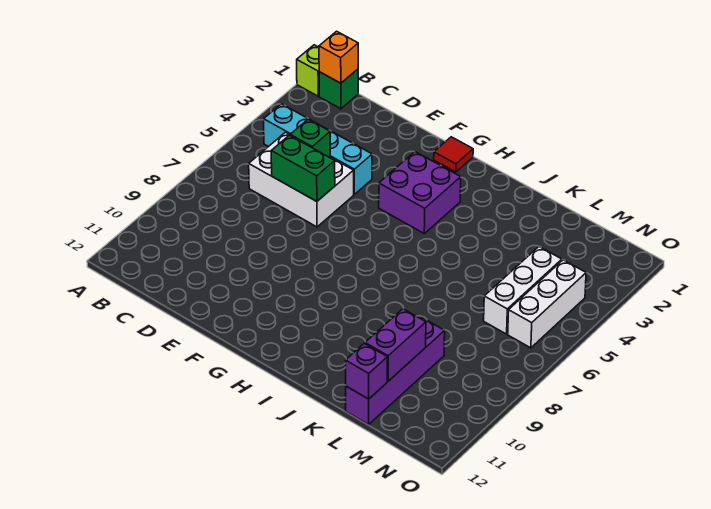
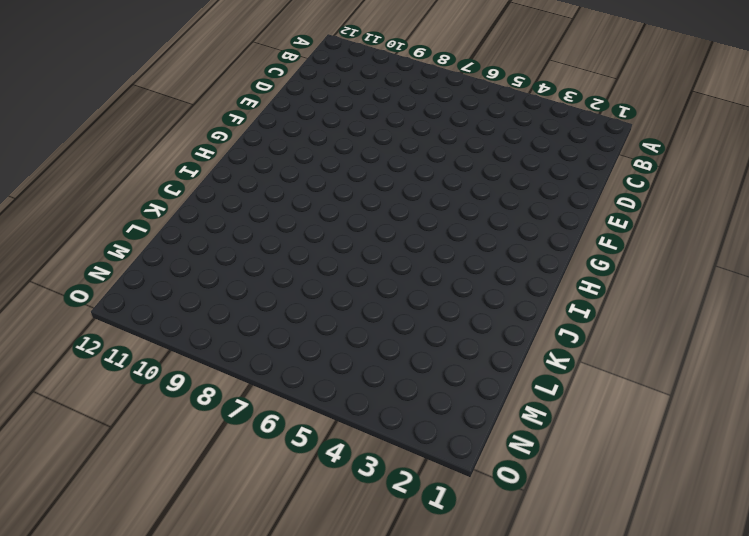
none -> lime 1x1 brick [297,45,319,96]
none -> green 1x1 brick [319,69,358,109]
none -> cyan 1x4 brick [264,104,372,194]

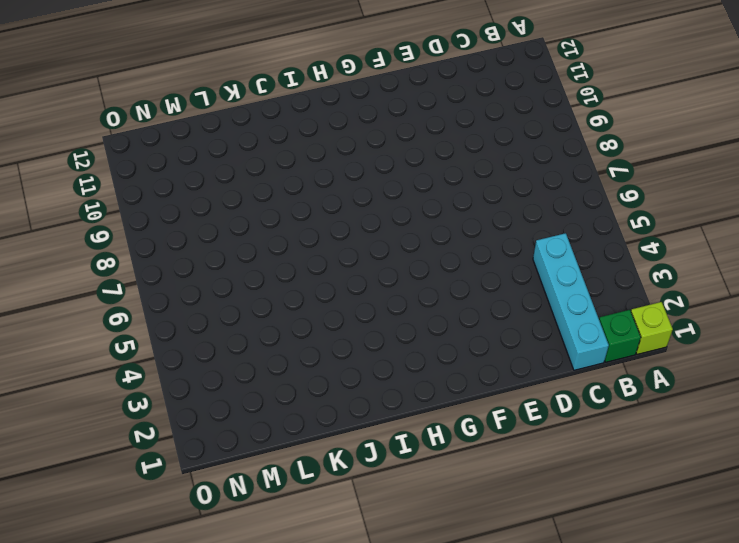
cyan 1x4 brick [533,233,609,370] -> cyan 1x4 brick turned to [264,104,372,194]
none -> white 2x3 brick [249,132,354,227]
none -> red 1x1 tile [434,137,473,172]
none -> purple 2x2 brick [379,152,461,233]

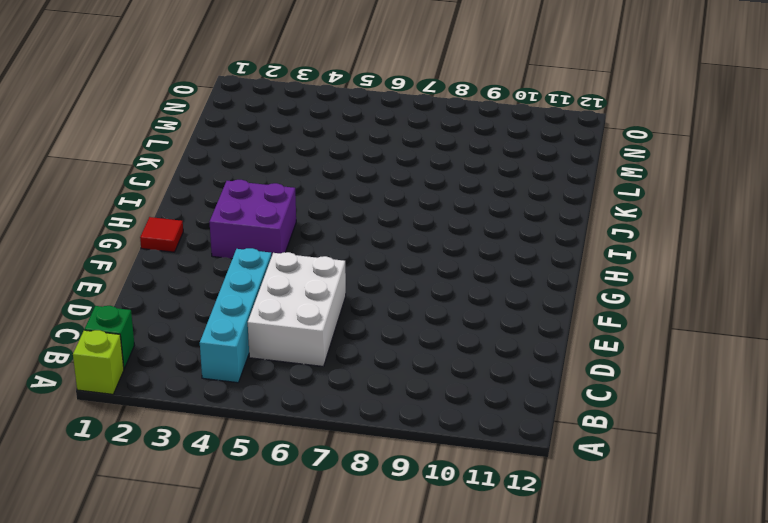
none -> purple 1x4 brick [346,317,445,424]
none -> white 1x3 brick [484,247,562,334]
none -> white 1x3 brick [508,260,586,348]

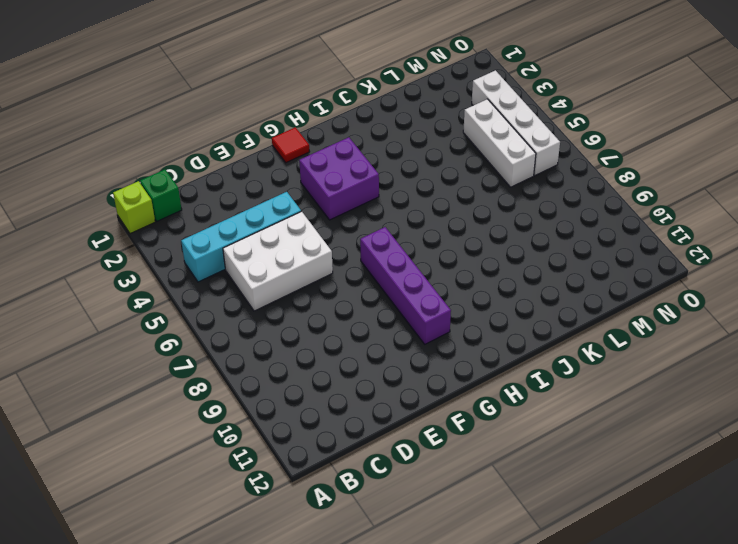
purple 1x4 brick [360,227,451,344] -> purple 1x4 brick moved to [346,317,445,424]
white 1x4 brick [472,70,560,175] -> white 1x3 brick [508,260,586,348]
none -> orange 1x1 brick [319,31,358,83]
none -> green 1x1 brick [290,119,330,158]
none -> green 1x2 brick [271,135,335,201]

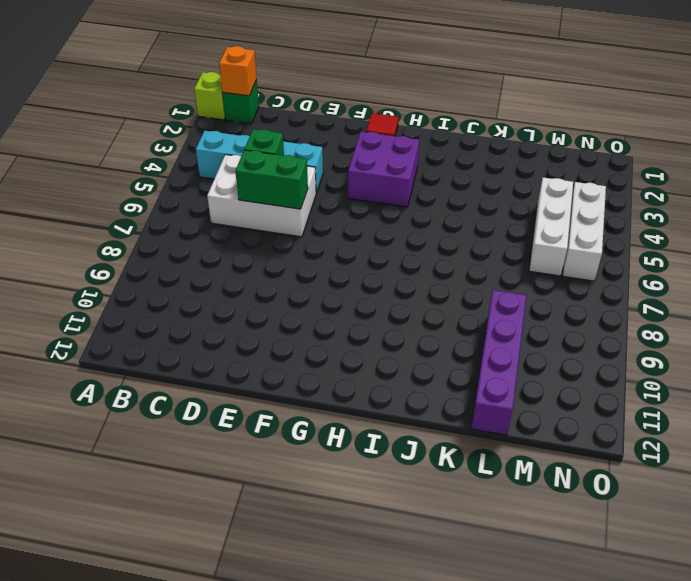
none -> purple 1x2 brick [365,309,426,381]
none -> purple 1x1 brick [346,344,387,399]

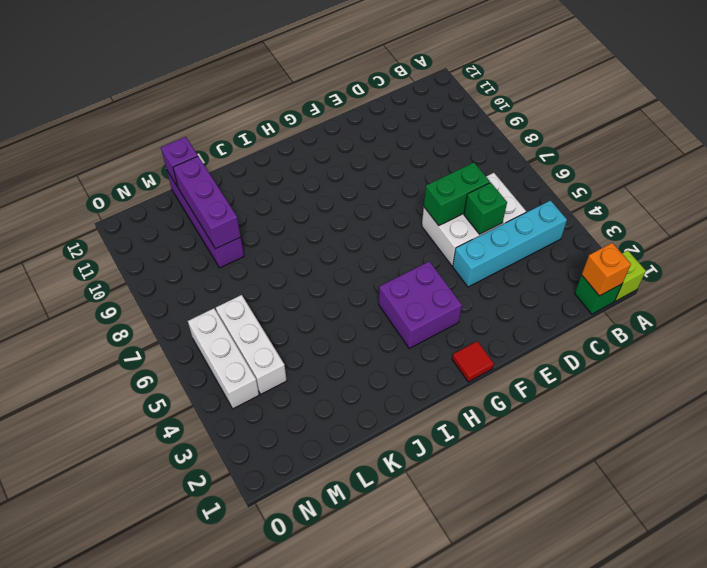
purple 1x3 brick [173,156,241,249] -> purple 1x2 brick [365,309,426,381]

